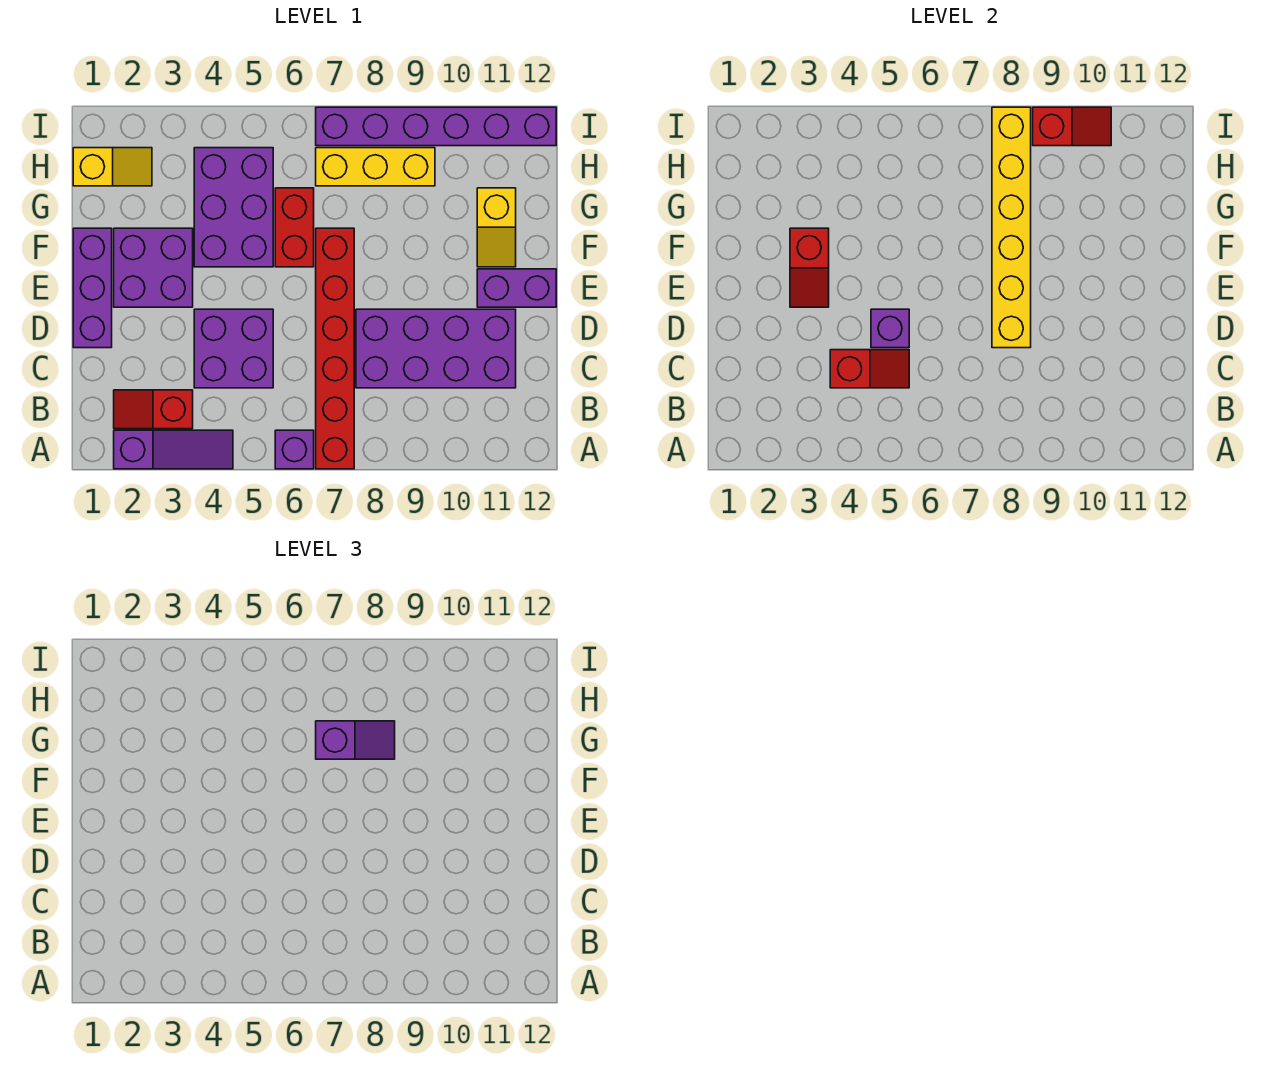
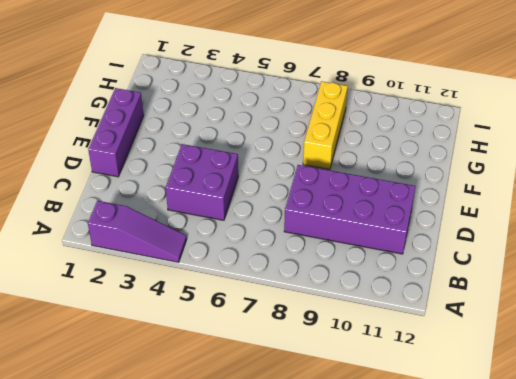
yellow 1x3 brick [303,81,348,170] -> yellow 1x3 brick turned to [316,148,435,186]
none -> purple 1x1 brick [275,430,314,469]
none -> red 1x6 brick [316,228,354,469]
none -> red 1x2 slope [114,390,193,429]

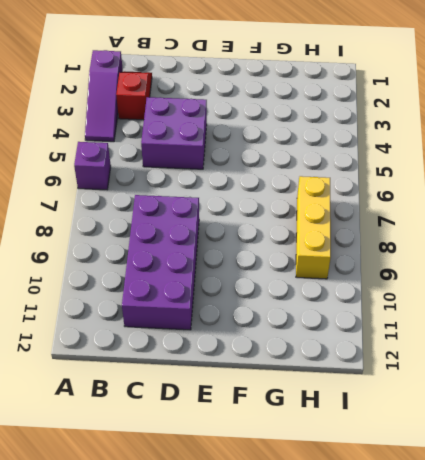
none -> red 1x6 brick [316,228,354,469]
none -> purple 1x3 brick [73,228,112,348]
none -> purple 2x2 brick [114,228,193,307]

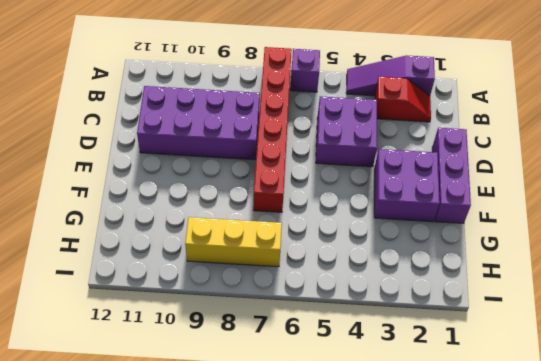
none -> purple 1x2 brick [477,269,556,307]
none -> purple 2x3 brick [194,148,273,267]
none -> red 1x2 brick [275,188,314,267]

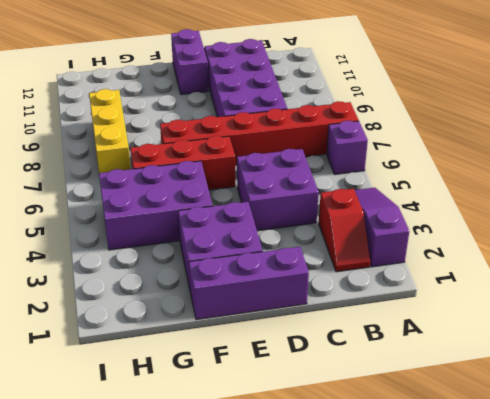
red 1x3 brick [130,136,235,190] -> red 1x2 brick [275,188,314,267]
none -> yellow 1x2 slope [477,188,516,267]
none -> yellow 1x2 slope [73,148,152,186]
none -> purple 1x6 brick [316,107,556,146]

